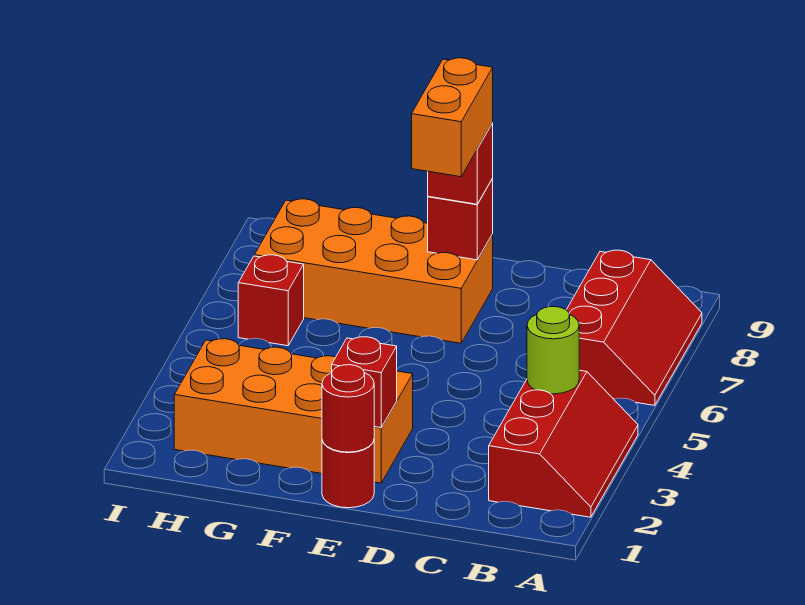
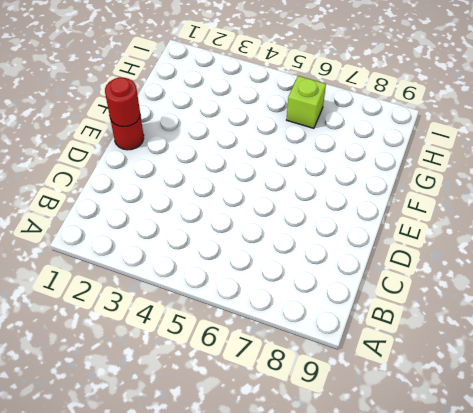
lime 1x1 brick [287,76,326,128] -> red 1x1 brick [238,255,304,346]
none -> red 2x3 slope [489,370,638,517]
none -> red 2x3 slope [567,250,702,406]
none -> orange 2x4 brick [174,339,413,483]

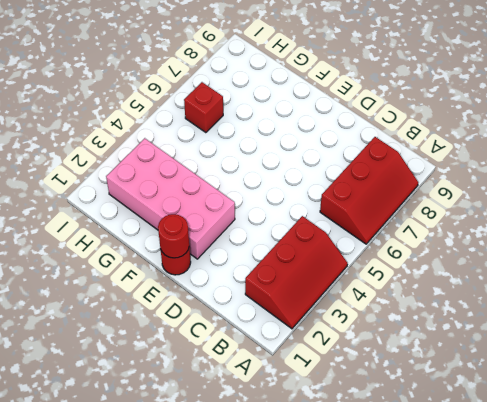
pink 2x4 brick [106,138,235,259] -> orange 2x4 brick [174,339,413,483]
none -> orange 2x4 brick [254,199,493,343]
none -> lime 1x1 round brick [527,307,579,394]
none -> red 1x1 brick [332,337,397,428]

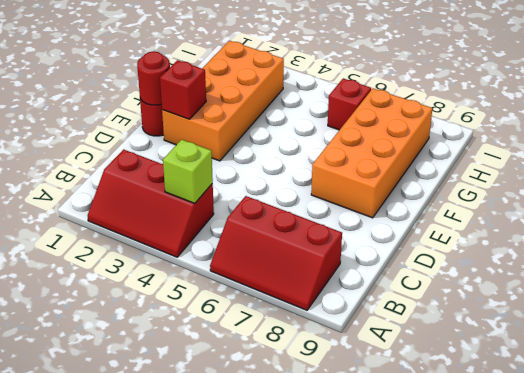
lime 1x1 brick [163,140,213,203] -> lime 1x1 round brick [527,307,579,394]
none -> red 1x1 brick [428,179,493,260]
none -> red 1x1 brick [428,123,493,204]
none -> orange 1x2 brick [412,58,493,177]

